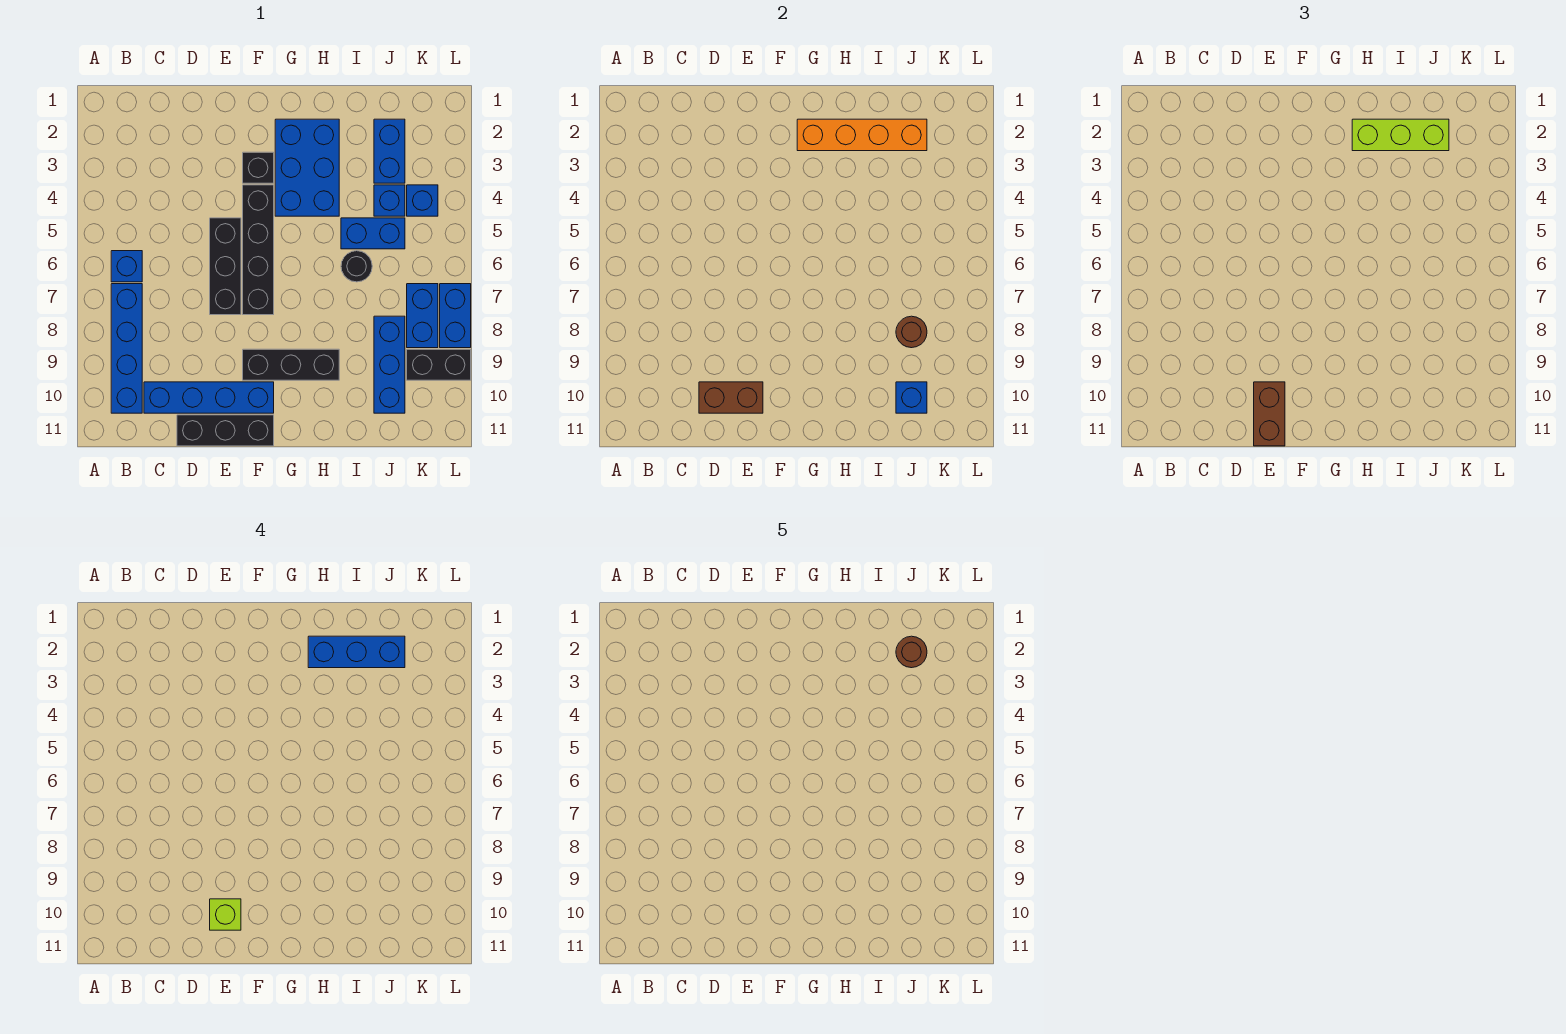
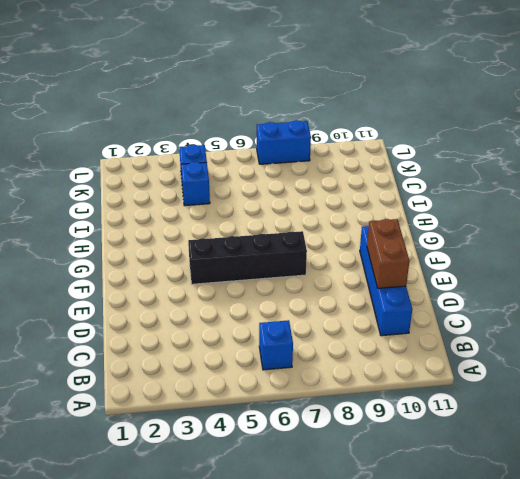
none -> blue 1x4 brick [111,284,142,413]
none -> black 1x3 brick [177,415,274,446]
none -> black 1x3 brick [210,218,241,315]

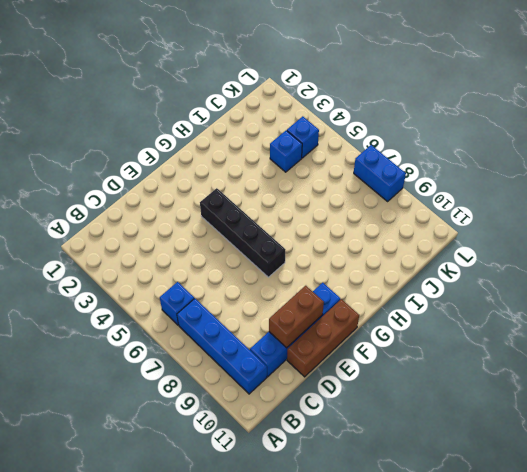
brown 1x3 brick [287,299,359,377] -> black 1x3 brick [177,415,274,446]
none -> black 1x3 brick [210,218,241,315]
none -> black 1x1 brick [243,152,274,183]
none -> black 1x3 brick [243,349,339,380]

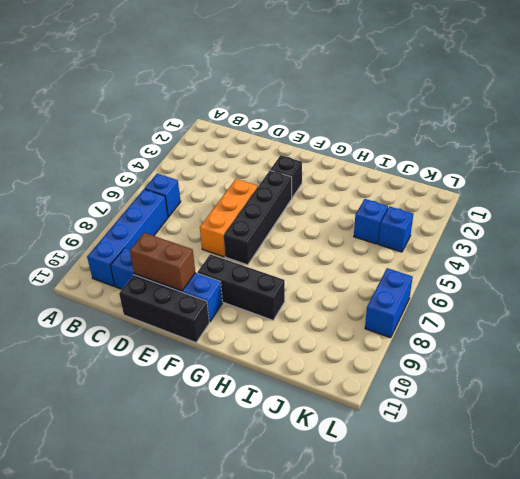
orange 1x3 brick [200,179,258,257] -> black 1x3 brick [210,218,241,315]
none -> blue 2x3 brick [275,119,339,216]
none -> blue 1x2 brick [341,218,405,249]
none -> black 1x1 round brick [341,251,372,282]

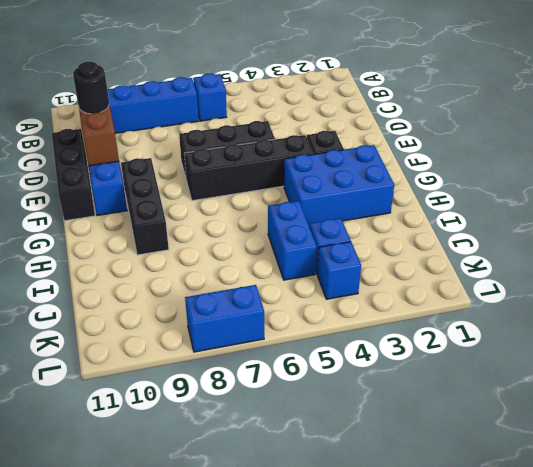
black 1x1 round brick [73,62,109,114] -> black 1x1 round brick moved to [341,251,372,282]
none -> blue 1x2 brick [374,119,405,183]
none -> blue 1x3 brick [374,316,405,413]
none -> blue 1x2 brick [407,284,438,348]

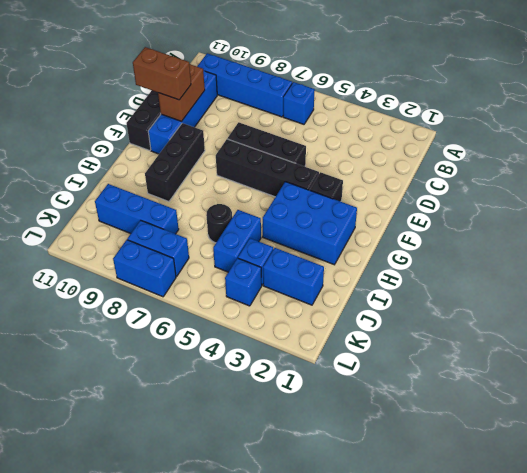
none -> black 1x2 brick [407,349,471,380]
none -> orange 1x4 brick [797,119,927,151]
none -> brown 1x1 round brick [896,316,927,348]

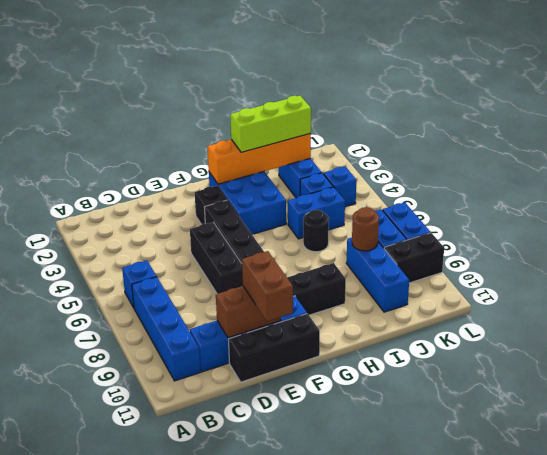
none -> blue 1x1 brick [896,382,927,413]
none -> lime 1x1 brick [210,899,241,930]
none -> blue 1x3 brick [308,636,405,668]

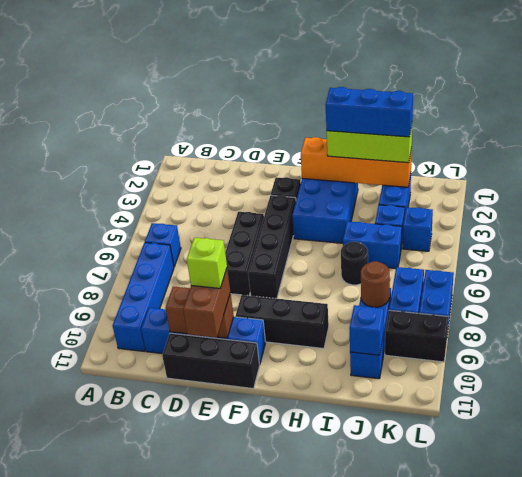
none -> brown 1x1 round brick [896,636,927,668]

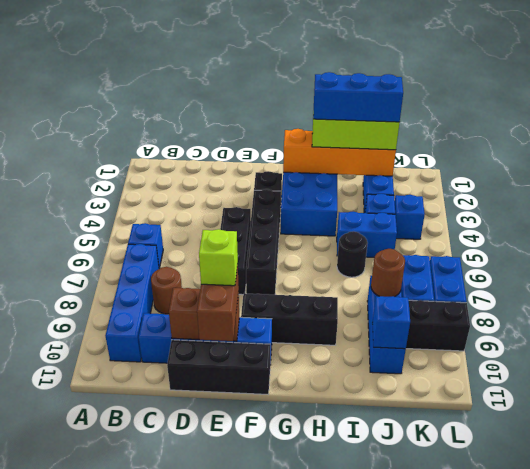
brown 1x1 round brick [151,267,182,314] -> brown 1x1 round brick moved to [896,636,927,668]

